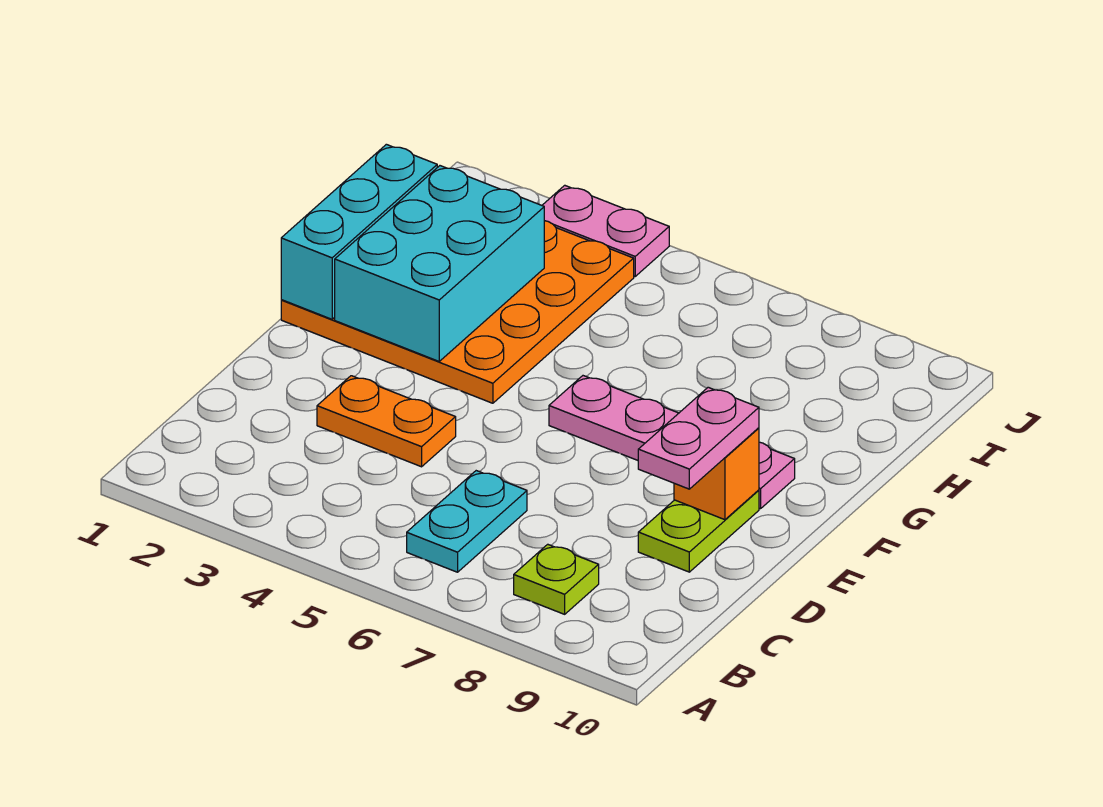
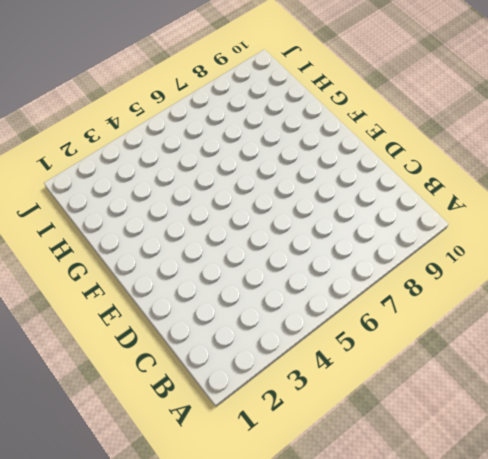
none -> cyan 1x2 plate [407,471,527,572]
none -> lime 1x1 plate [514,544,599,614]

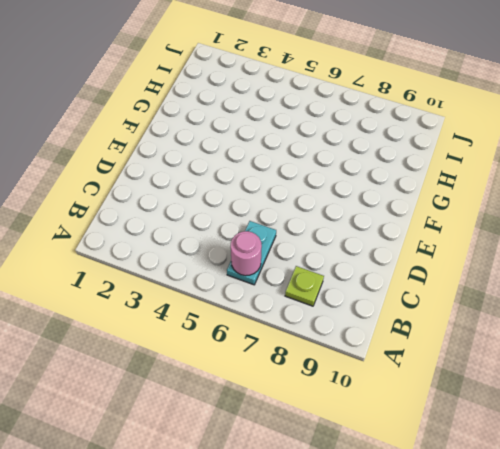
pink 1x1 round brick [231,231,262,276] -> none
none -> orange 1x2 plate [317,376,456,467]
none -> lime 1x2 plate [638,490,759,572]

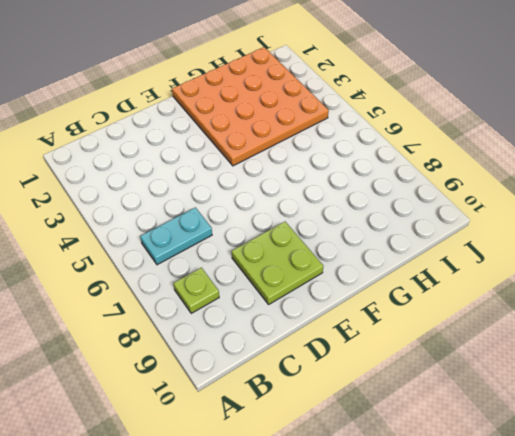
lime 2x2 plate [232,222,323,304] -> lime 1x2 plate [638,490,759,572]
none -> orange 1x2 plate [317,376,456,467]
none -> pink 1x4 plate [549,376,795,509]

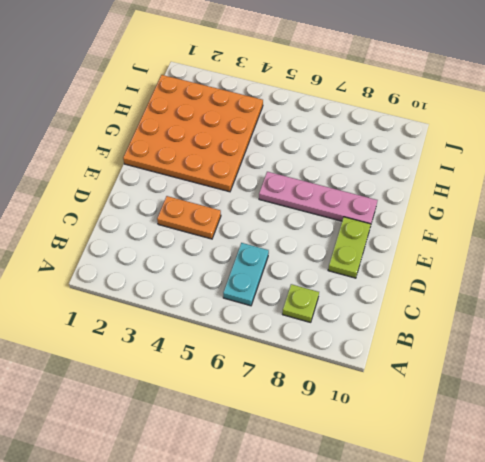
none -> pink 1x2 plate [542,185,669,276]
none -> orange 1x1 brick [674,428,759,520]

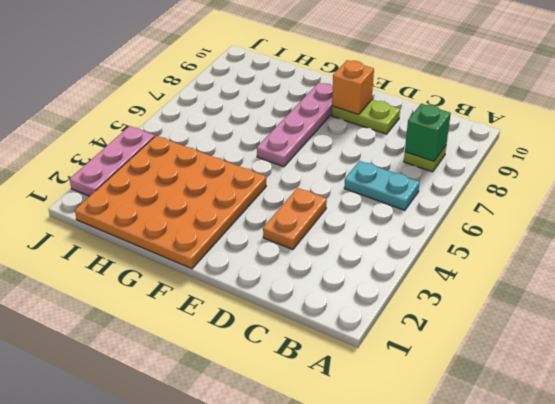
green 1x1 brick [405,104,451,162] -> none
pink 1x3 plate [70,126,155,196] -> pink 1x2 plate [542,185,669,276]
none -> cyan 1x3 brick [281,144,437,319]
none -> cyan 2x3 brick [335,166,544,361]

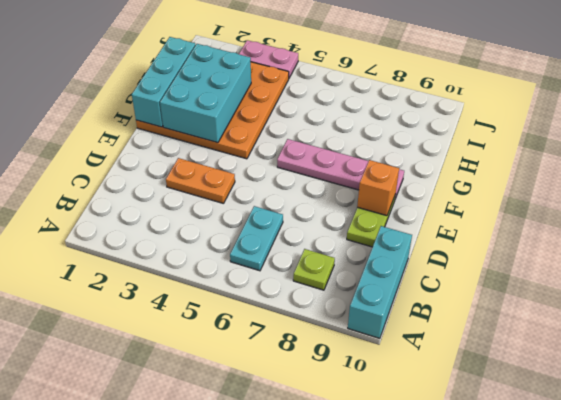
cyan 1x3 brick [348,226,412,339] -> none
none -> pink 1x2 plate [638,387,759,489]

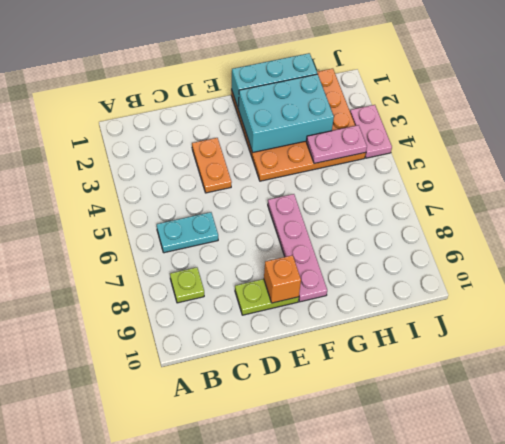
pink 1x2 plate [306,125,367,164] -> pink 1x2 plate moved to [638,387,759,489]

